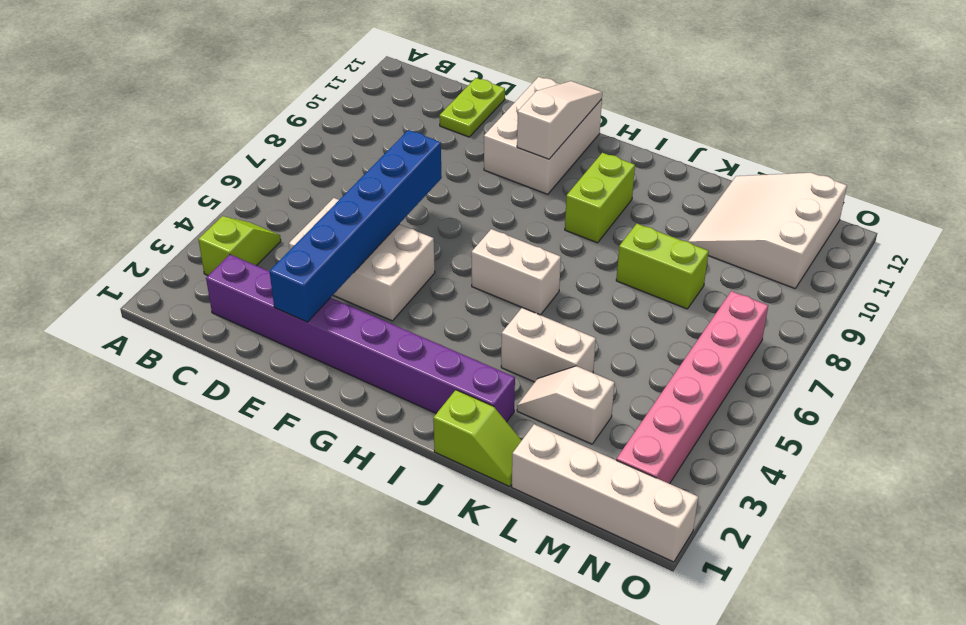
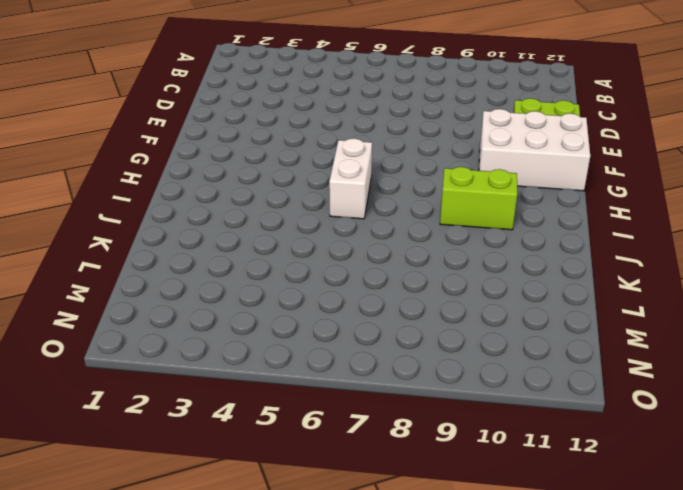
none -> lime 1x2 slope [198,216,281,275]
none -> purple 1x8 brick [206,255,515,422]
none -> white 2x3 brick [289,198,435,321]

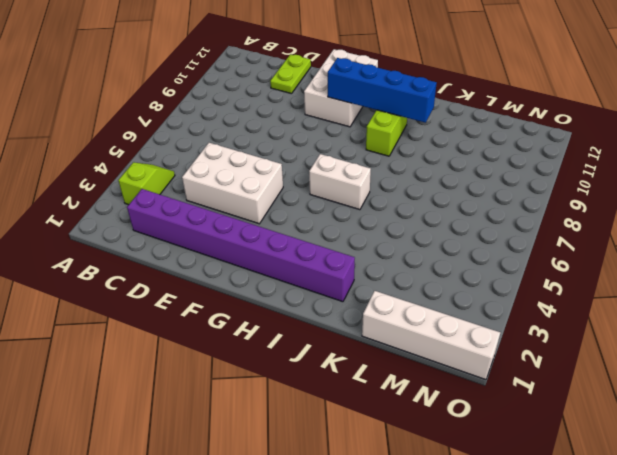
blue 1x4 brick [328,58,437,123] -> white 1x3 slope [517,81,602,159]
none -> lime 1x2 slope [433,390,522,487]
none -> white 1x2 brick [501,308,596,382]
none -> white 1x2 slope [517,366,615,444]

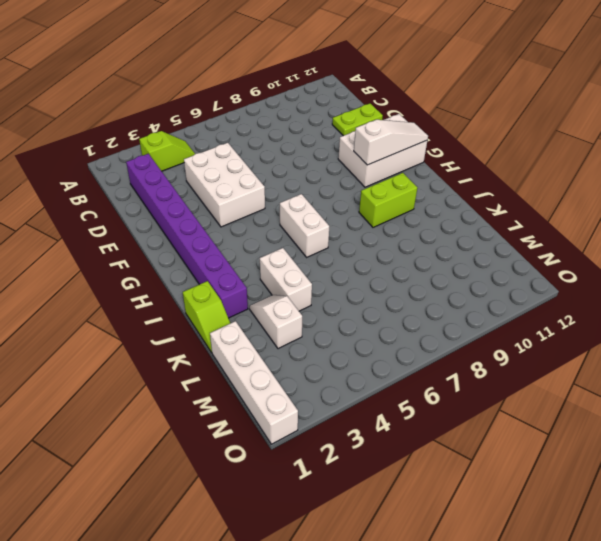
none -> lime 1x2 brick [616,224,709,309]
none -> white 3x3 slope [688,173,847,289]
none -> pink 1x6 brick [616,291,768,484]

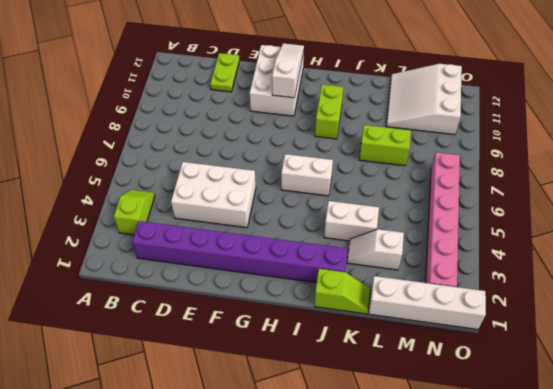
none -> blue 1x6 brick [270,130,442,322]

